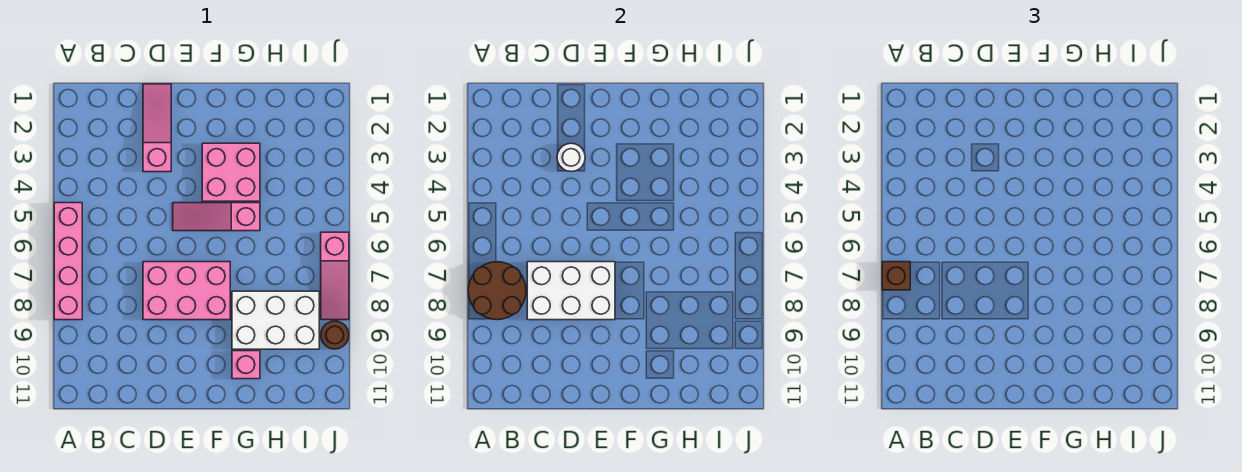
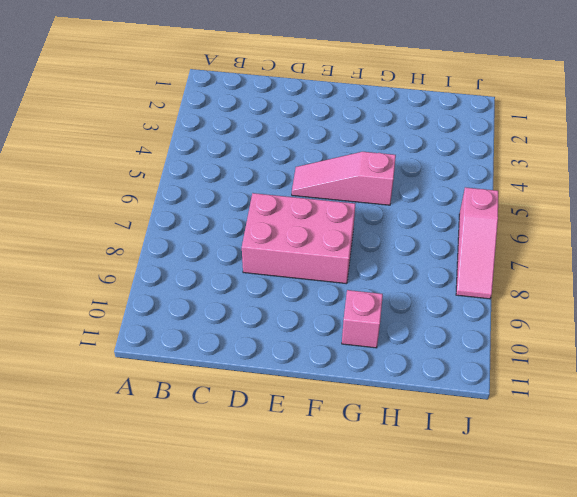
none -> pink 1x4 brick [54,203,82,320]
none -> pink 1x3 slope [143,84,171,172]
none -> pink 2x2 brick [202,143,260,201]

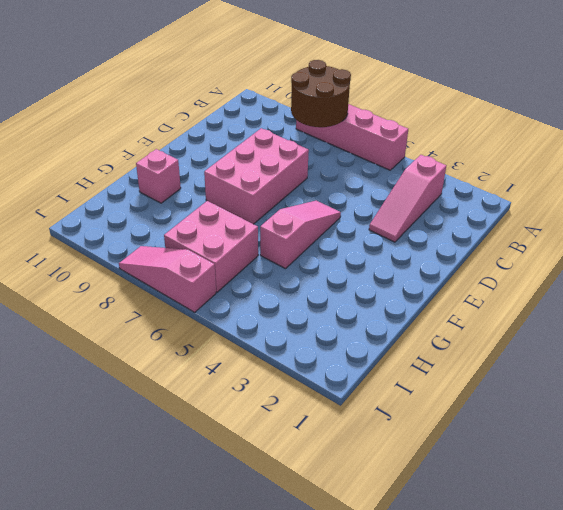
pink 1x3 slope [369,155,446,242] -> pink 1x3 slope turned to [143,84,171,172]
pink 2x2 brick [164,201,258,292] -> pink 2x2 brick moved to [202,143,260,201]
none -> white 2x3 brick [232,291,319,349]
none -> brown 1x1 round brick [321,321,349,349]
none -> white 2x3 brick [527,262,615,320]

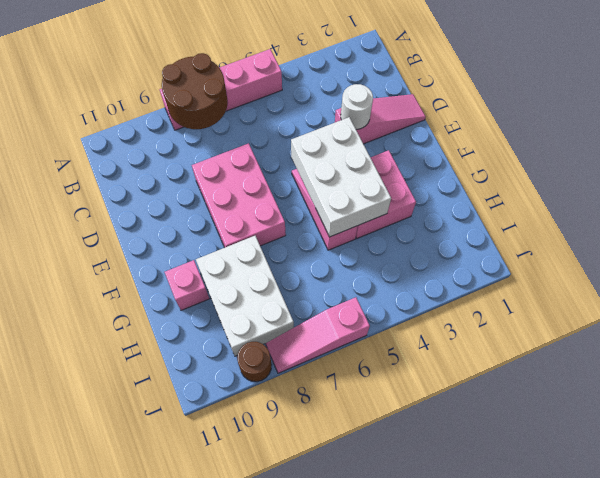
white 2x3 brick [291,117,391,237] -> white 2x3 brick moved to [527,262,615,320]
none -> brown 1x1 brick [882,262,910,290]

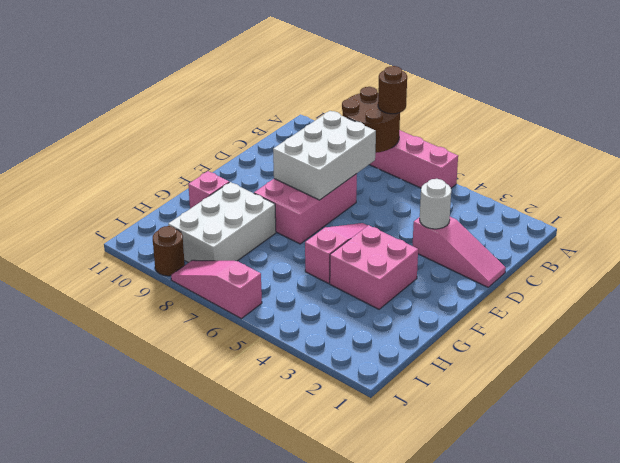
brown 1x1 round brick [378,66,407,114] -> brown 1x1 brick [882,262,910,290]

